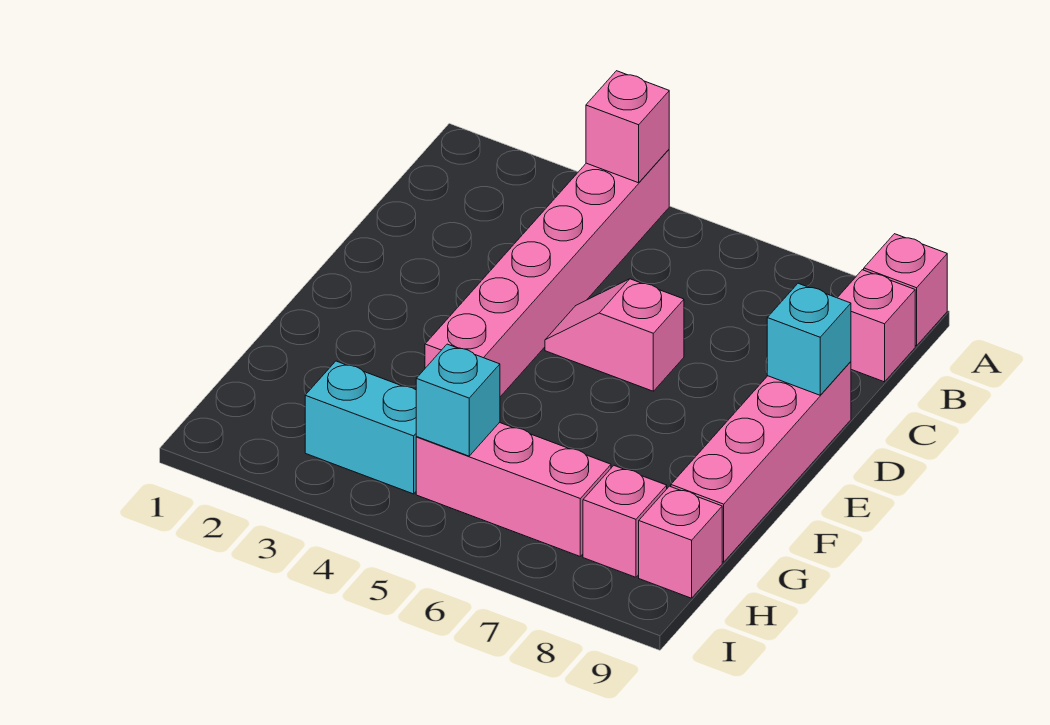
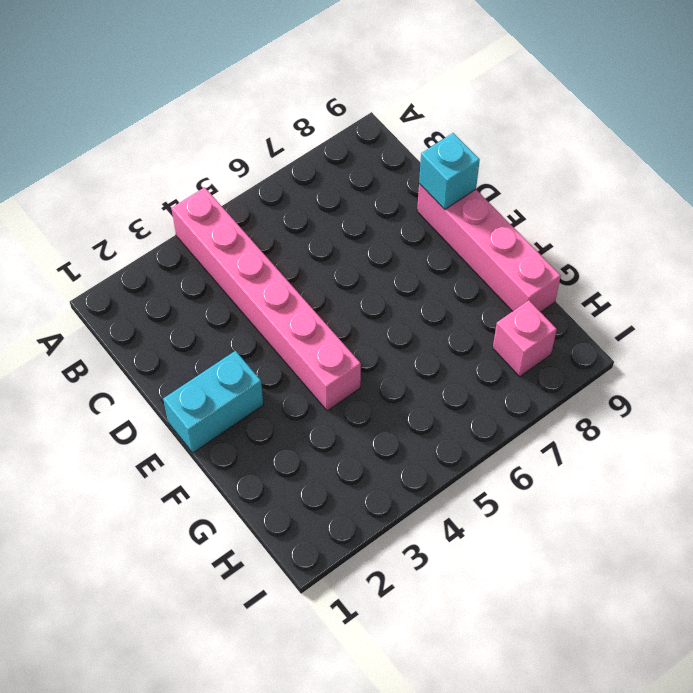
cyan 1x2 brick [163,351,263,453] -> cyan 1x2 brick moved to [305,361,416,494]
none -> pink 1x1 brick [864,234,947,346]
none -> pink 1x1 brick [837,270,915,382]
none -> pink 1x2 slope [545,279,684,391]

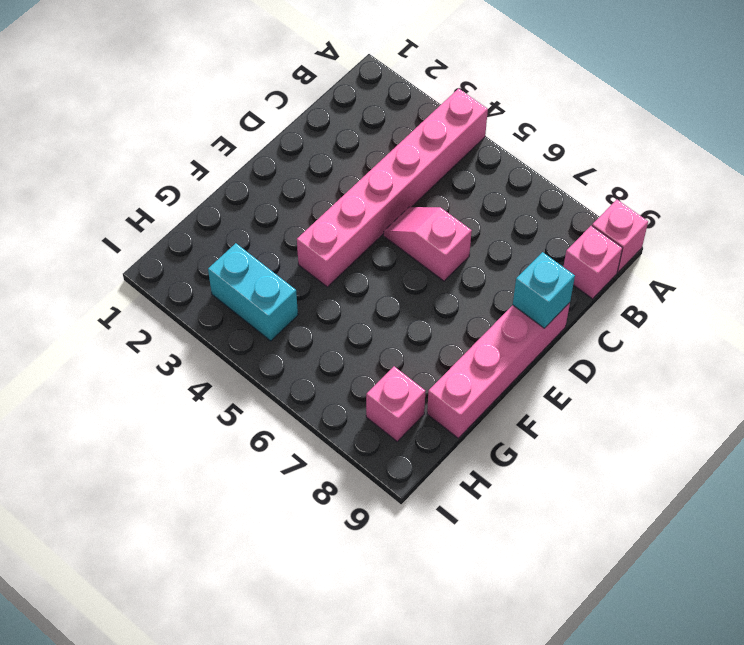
none -> pink 1x3 brick [416,422,611,556]
none -> pink 1x1 brick [639,486,722,598]
none -> pink 1x1 brick [586,71,669,183]

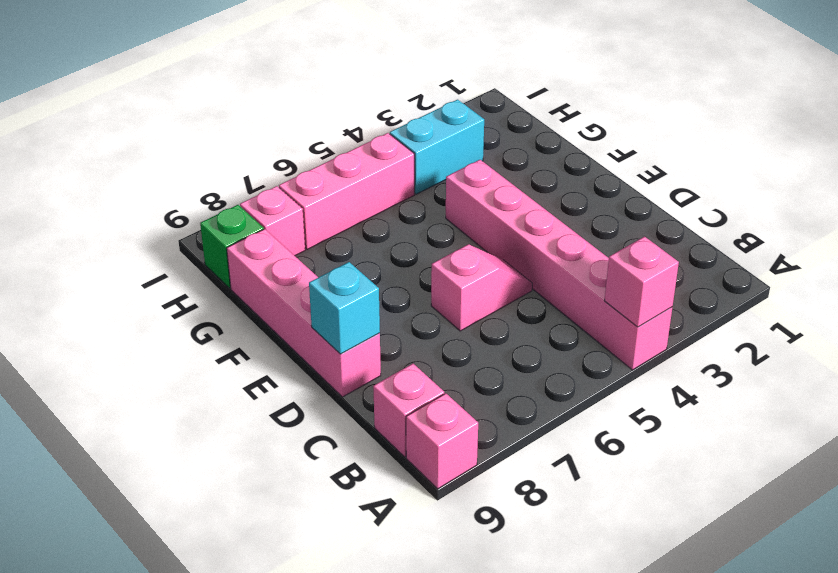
green 1x1 brick [200,205,264,288] -> pink 1x1 brick [639,486,722,598]
none -> cyan 1x1 brick [416,344,500,456]

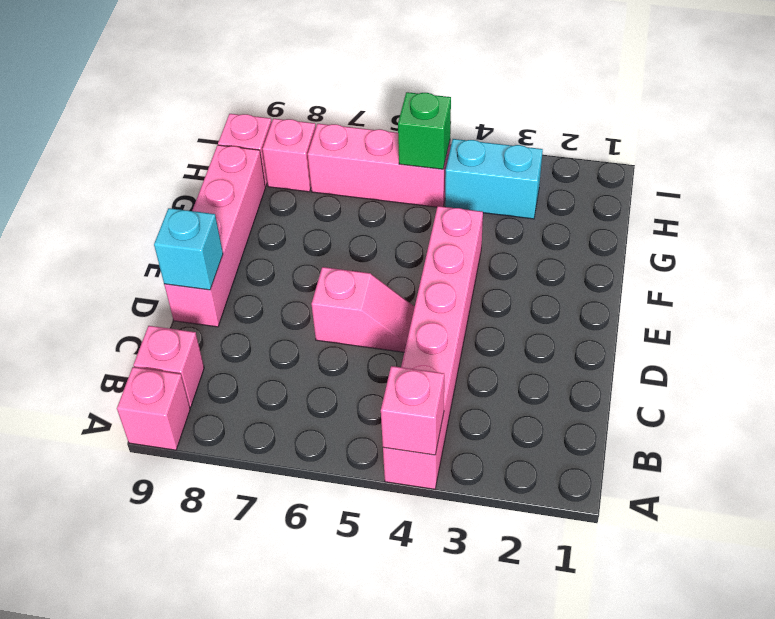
green 1x1 brick [398,92,451,169] -> cyan 1x1 brick [416,344,500,456]

